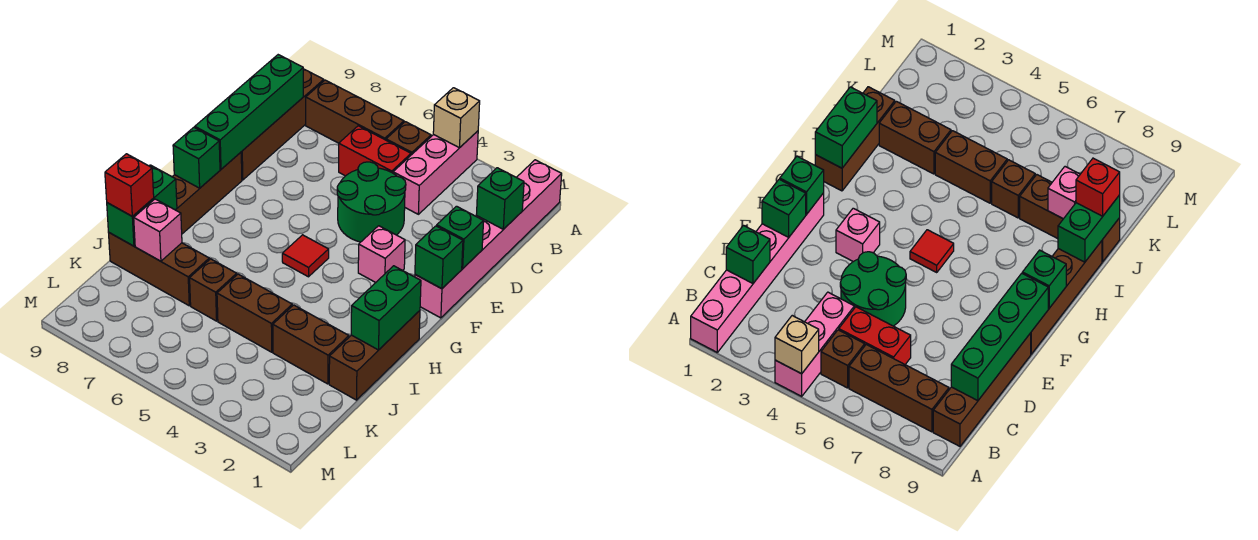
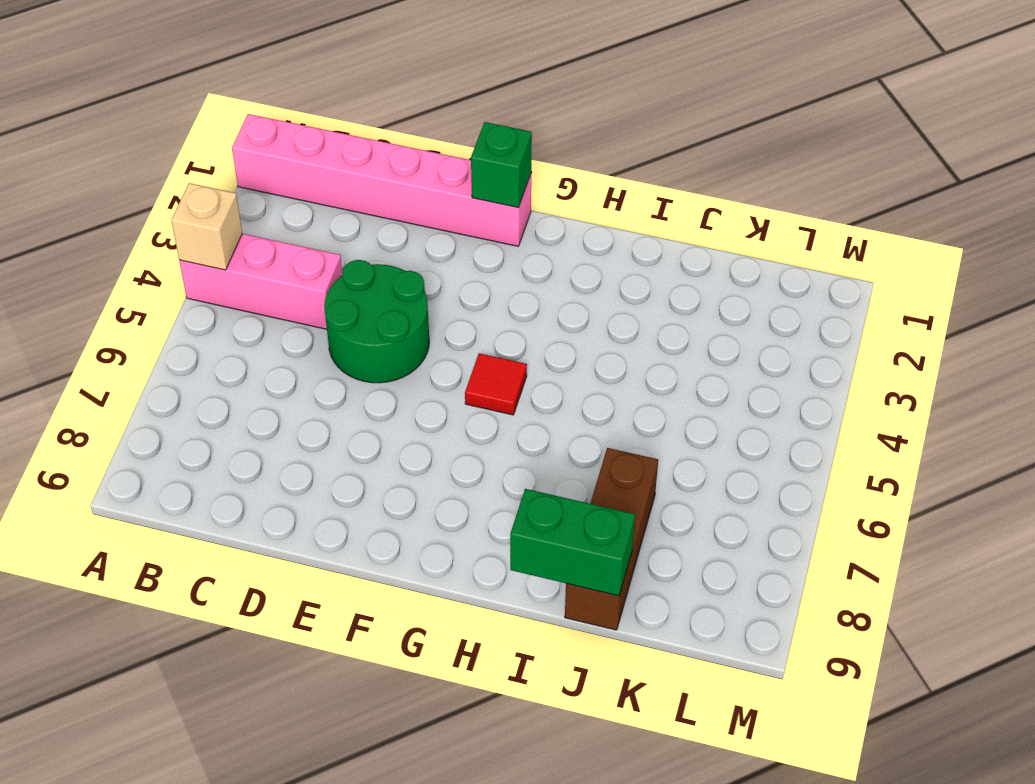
none -> brown 1x1 brick [386,122,431,155]
none -> brown 1x3 brick [306,80,404,143]
none -> brown 1x4 brick [241,69,324,180]

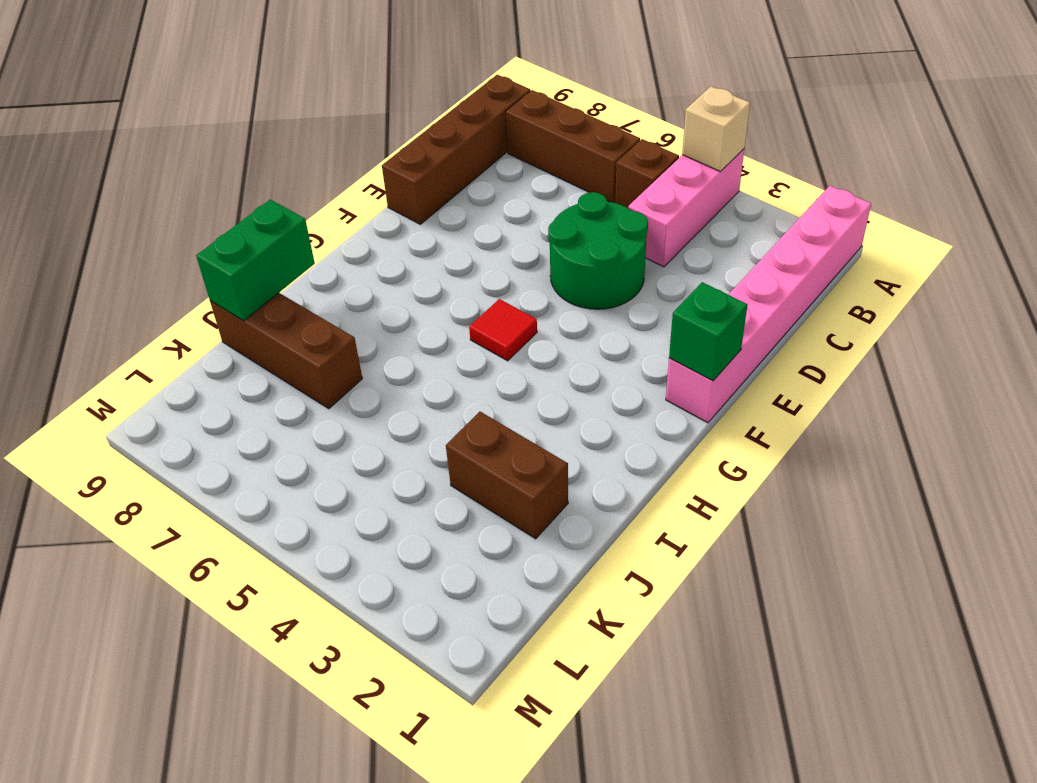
none -> red 1x2 brick [339,126,411,176]
none -> pink 1x1 brick [358,226,405,282]
none -> brown 1x4 brick [172,152,242,234]

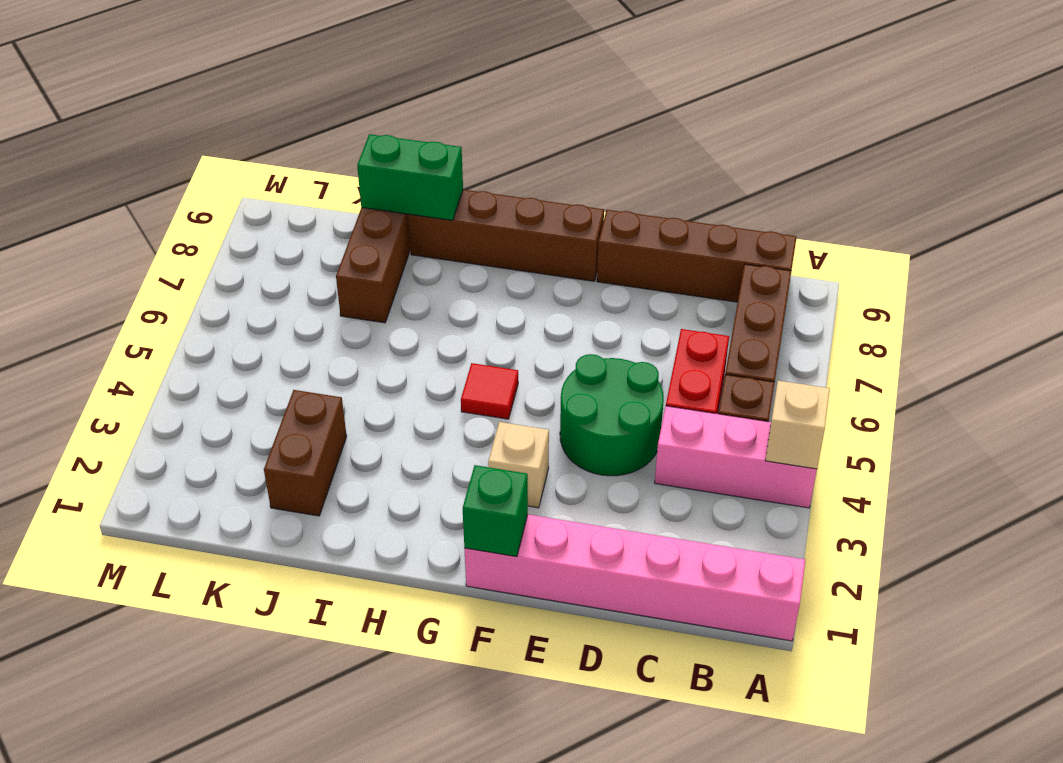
tan 1x1 brick [488,422,549,508] -> pink 1x1 brick [358,226,405,282]
none -> brown 1x3 brick [329,311,420,400]
none -> brown 1x2 brick [217,274,292,352]
none -> brown 1x1 brick [190,259,237,321]

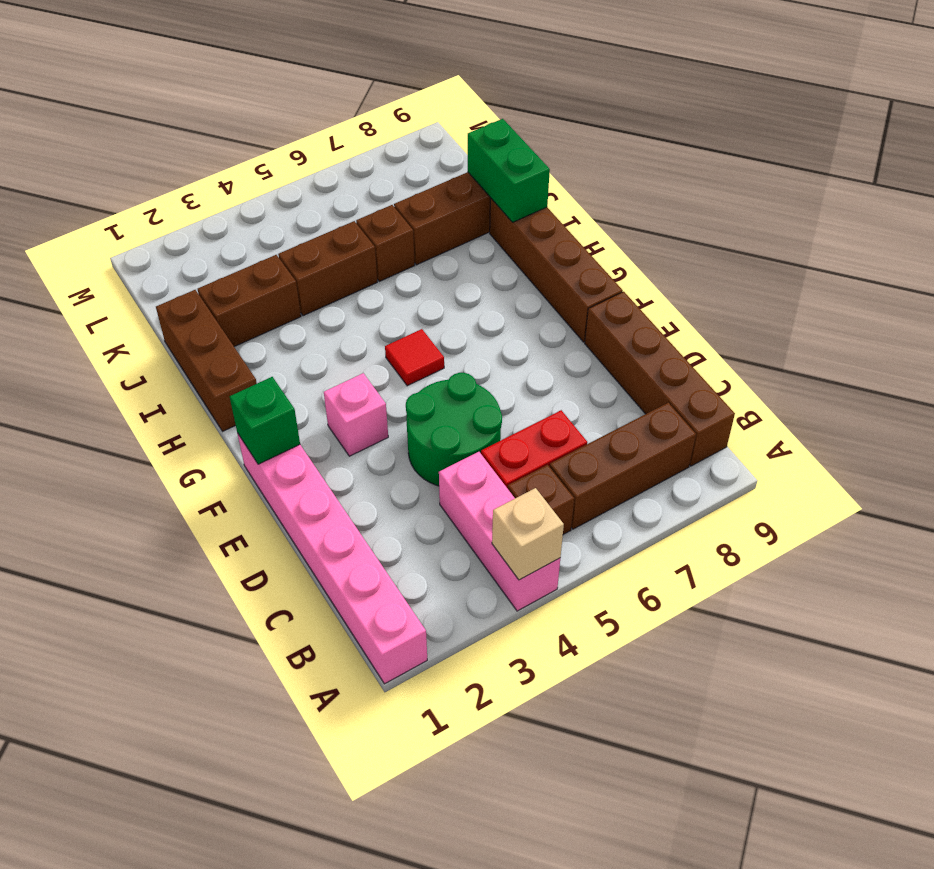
none -> green 1x1 brick [476,168,524,229]
none -> green 1x4 brick [195,55,303,169]
none -> green 1x1 brick [437,206,484,269]

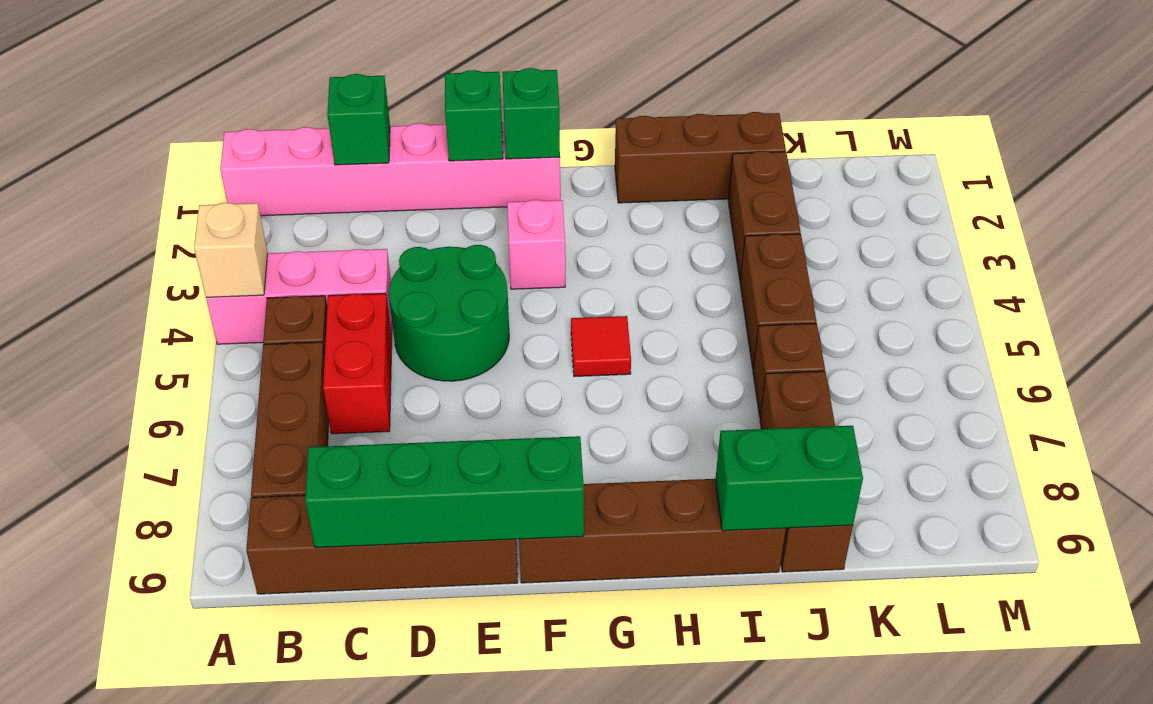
none -> green 1x1 brick [173,127,220,188]
none -> green 1x2 brick [351,266,421,350]
none -> pink 1x1 brick [134,199,182,261]

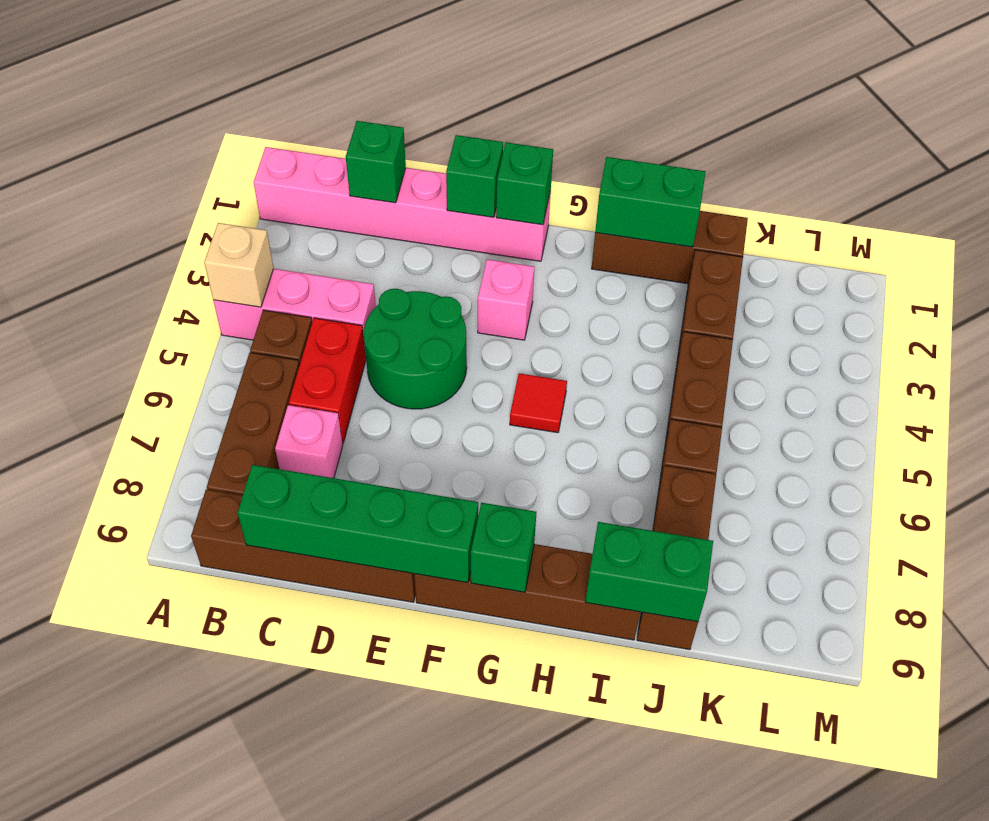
pink 1x1 brick [275,405,343,478] -> pink 1x1 brick moved to [134,199,182,261]
none -> red 1x1 brick [105,154,154,216]

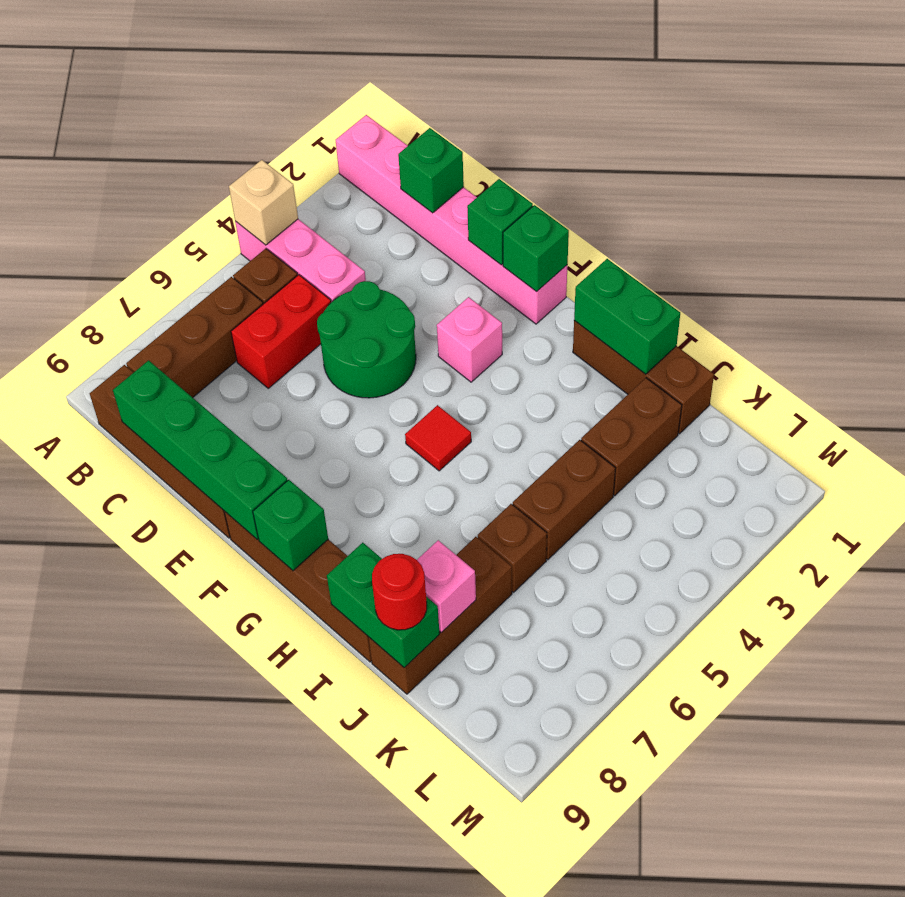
red 1x1 round brick [372,554,427,630] -> red 1x1 brick [105,154,154,216]

